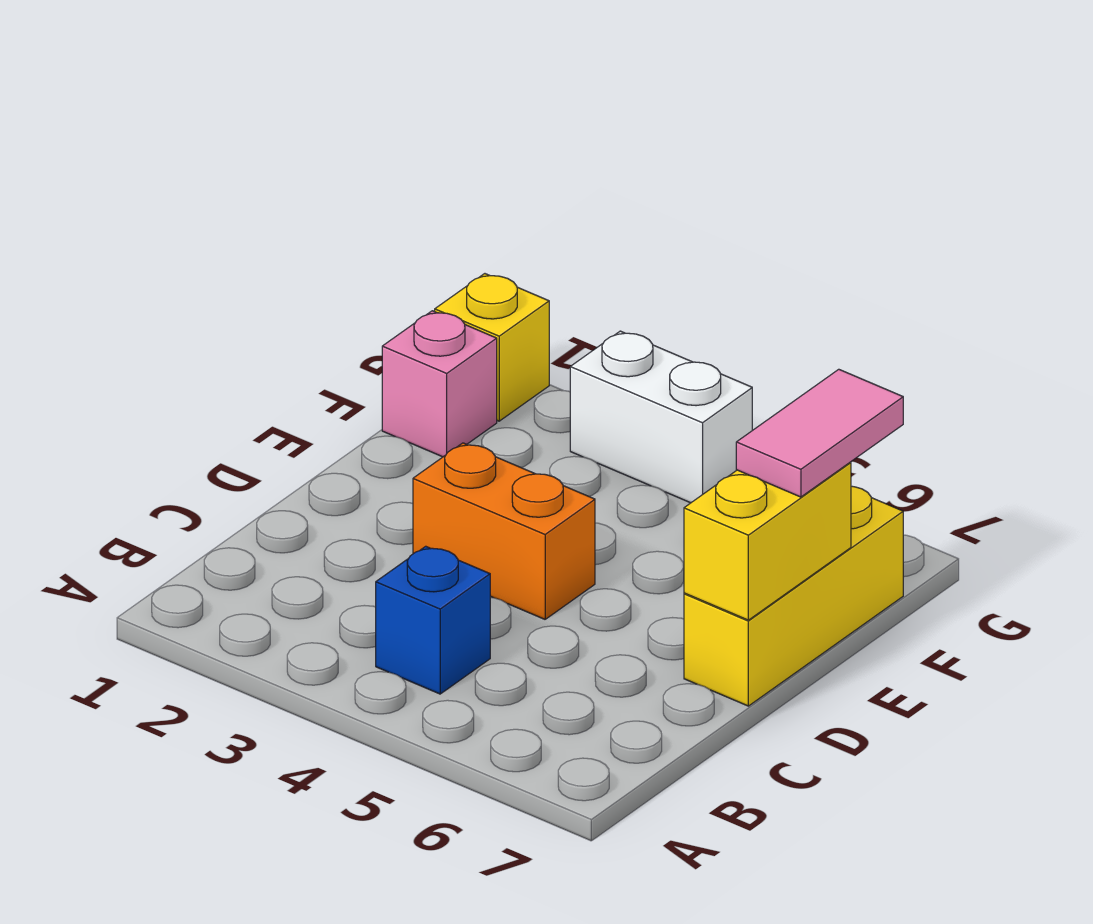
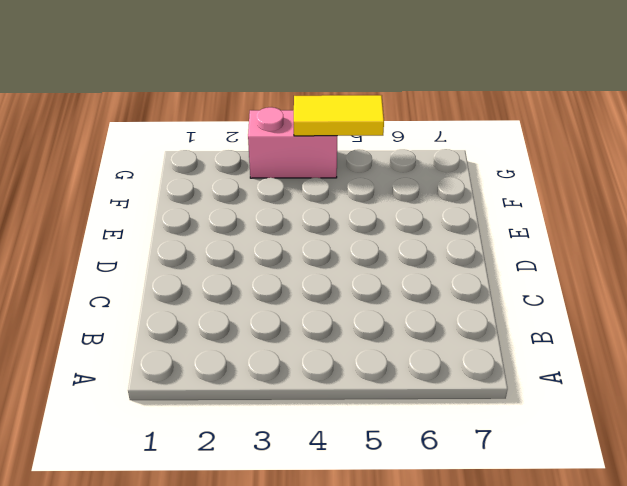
pink 1x2 brick [248,107,337,178] -> white 1x2 brick [570,331,752,503]
yellow 1x2 tile [294,95,384,136] -> none
none -> blue 1x1 brick [376,546,490,694]
none -> orange 1x2 brick [413,443,595,619]

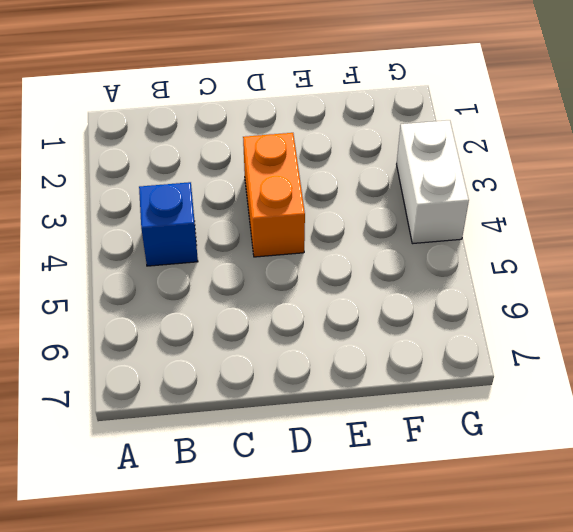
none -> yellow 1x3 brick [684,486,903,706]
none -> pink 1x1 brick [382,311,497,457]

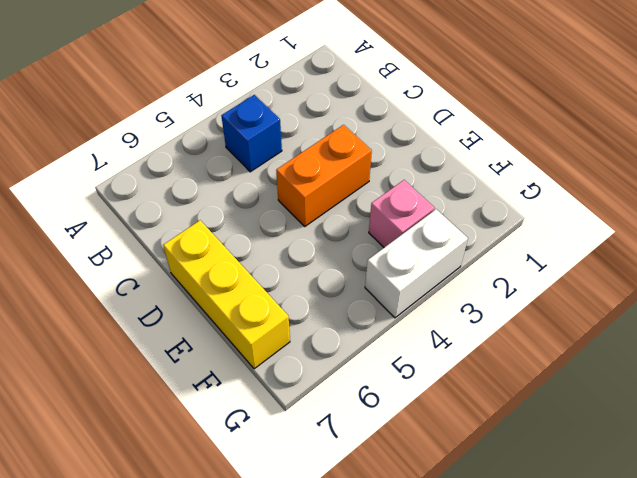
pink 1x1 brick [369,180,435,247] -> pink 1x1 brick moved to [382,311,497,457]
none -> yellow 1x1 brick [435,274,549,421]
none -> yellow 1x2 brick [684,462,851,620]

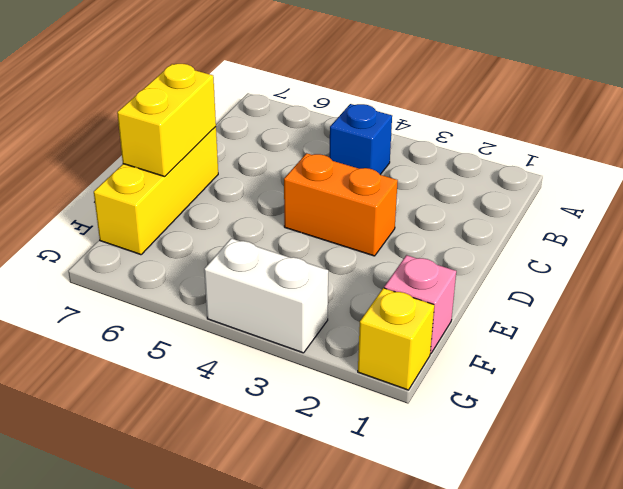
none -> pink 1x2 tile [736,369,903,497]

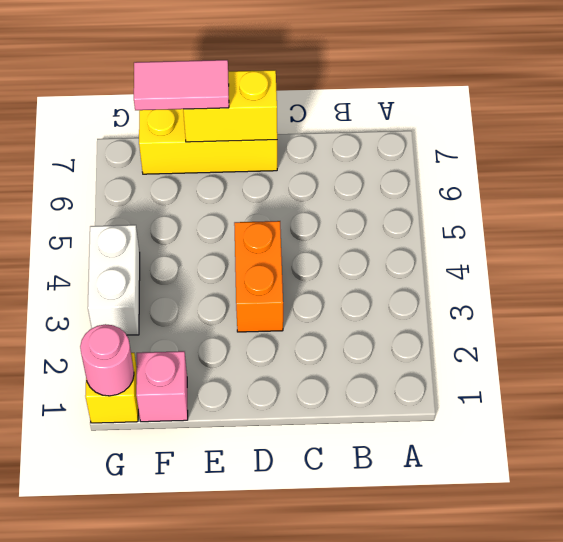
pink 1x1 round brick [80,324,134,396] -> none
none -> blue 1x1 brick [376,546,490,694]

